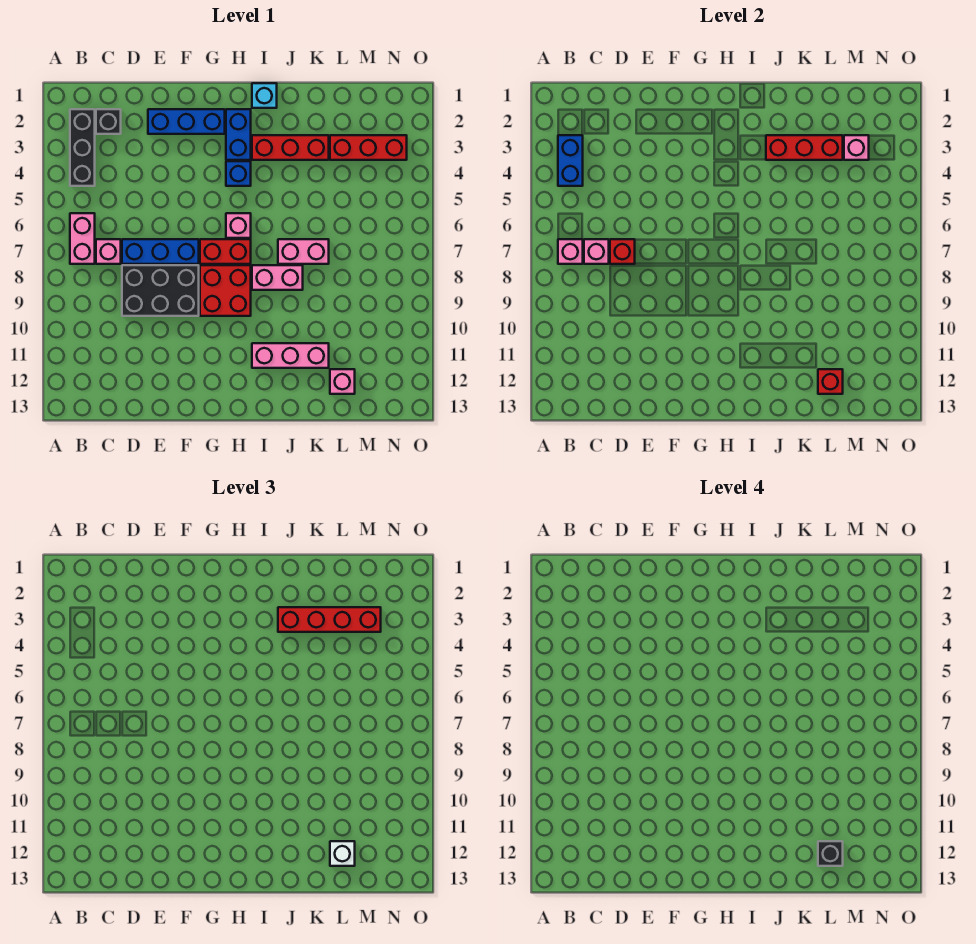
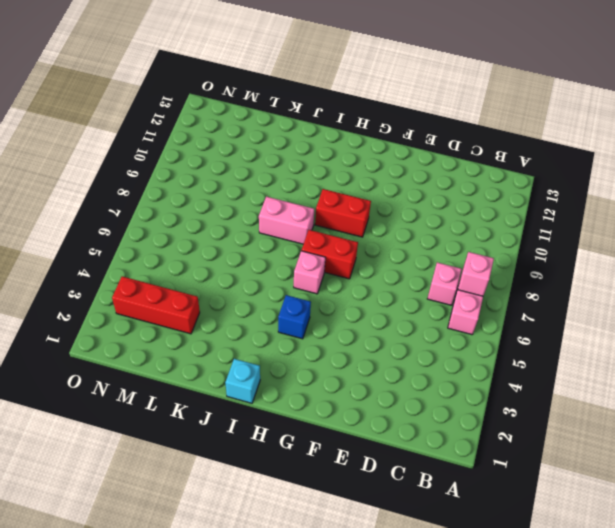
red 1x2 brick [315,189,371,237] -> red 2x2 brick [200,265,251,316]
none -> black 1x3 brick [70,109,95,186]
none -> black 1x1 brick [96,109,121,134]
none -> blue 1x3 brick [122,239,199,264]

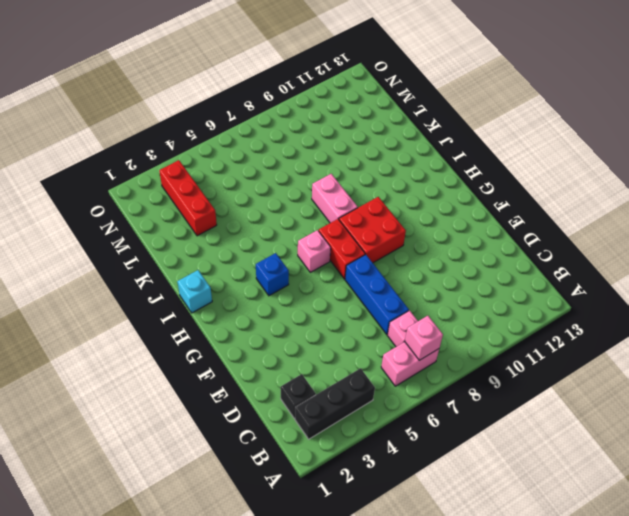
none -> black 2x3 brick [122,265,199,316]
none -> blue 1x3 brick [148,109,225,134]
none -> blue 1x2 brick [226,109,251,160]

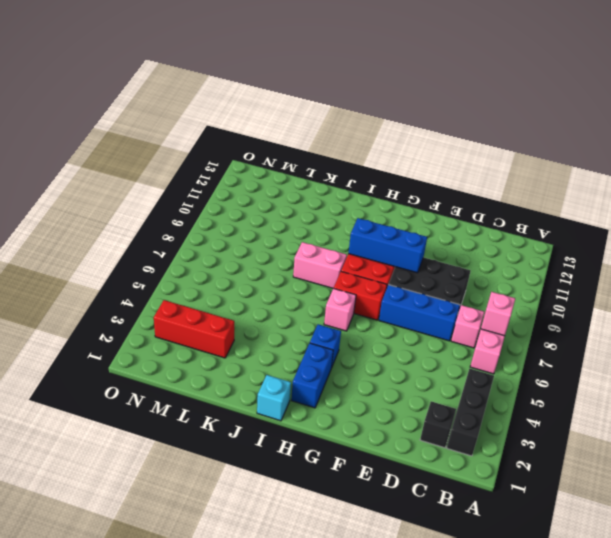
blue 1x3 brick [348,218,427,273] -> blue 1x3 brick moved to [148,109,225,134]
none -> red 1x3 brick [252,135,329,160]
none -> pink 1x3 brick [252,343,329,368]
none -> pink 1x2 brick [278,239,329,264]

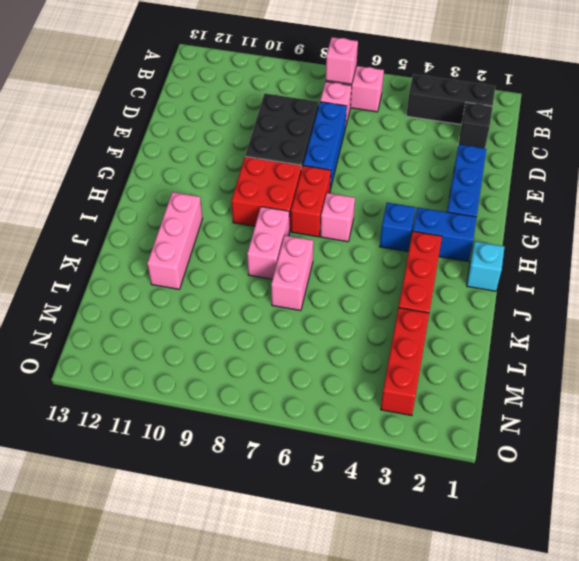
none -> pink 1x1 brick [330,369,355,394]
none -> blue 1x2 brick [558,135,583,186]
none -> pink 1x1 brick [584,239,609,264]

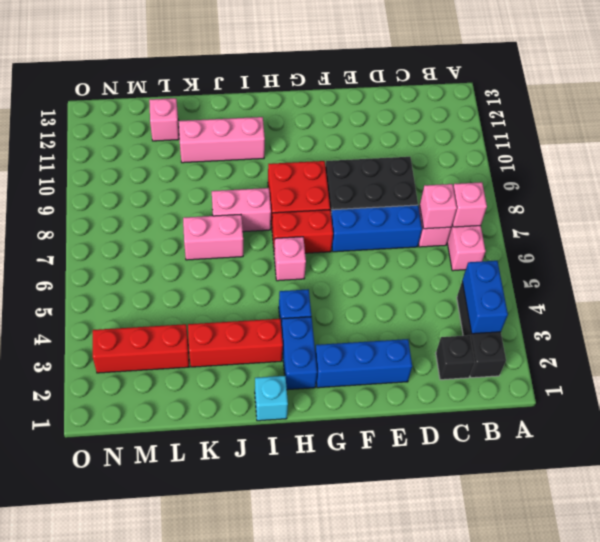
none -> red 1x1 brick [610,239,635,264]
none -> red 1x3 brick [766,135,843,160]
none -> red 1x1 brick [818,369,843,394]

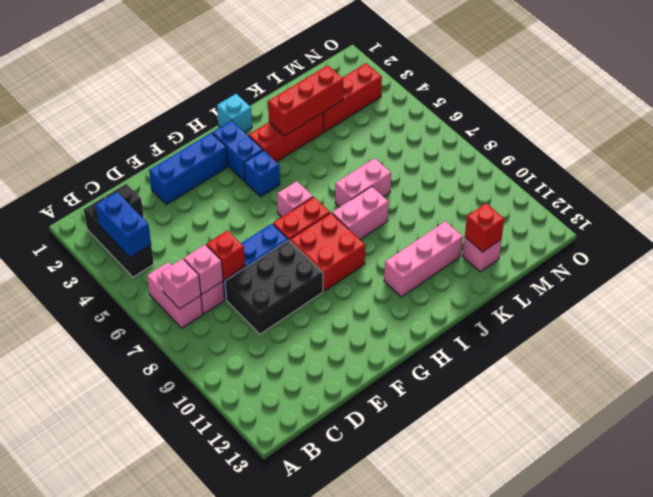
none -> pink 1x1 brick [844,135,869,160]
none -> red 1x4 brick [278,607,381,632]
none -> white 1x1 brick [330,841,355,866]

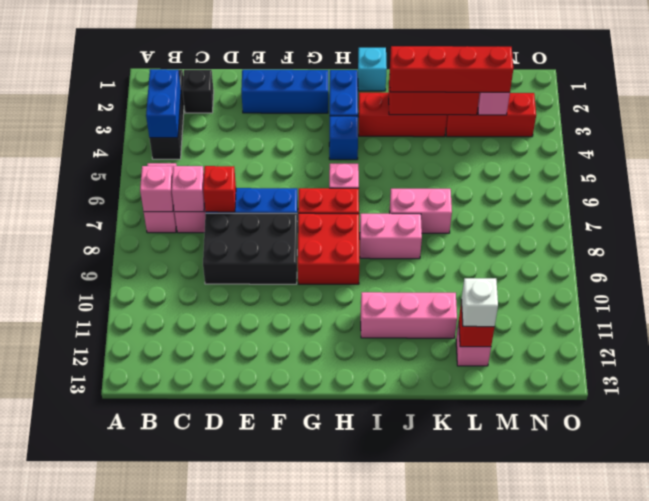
none -> black 1x1 brick [818,841,843,866]

